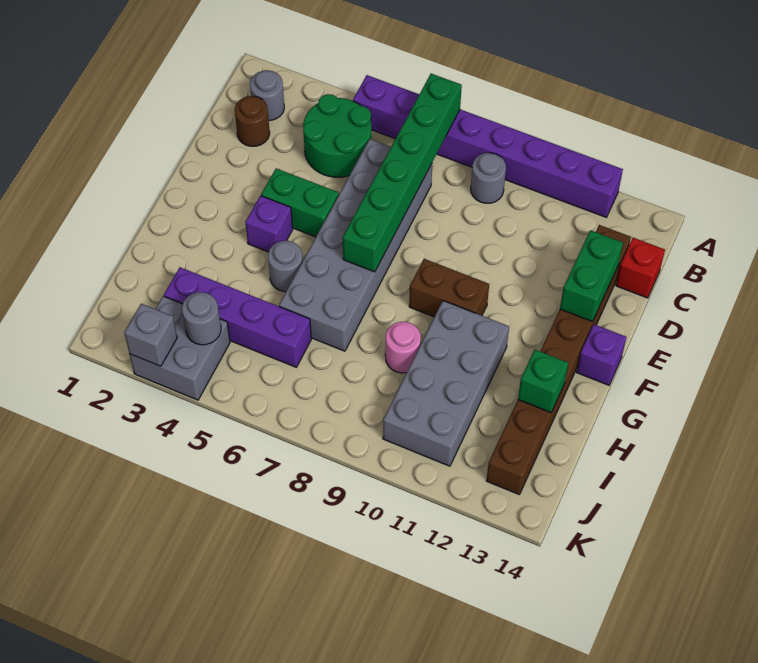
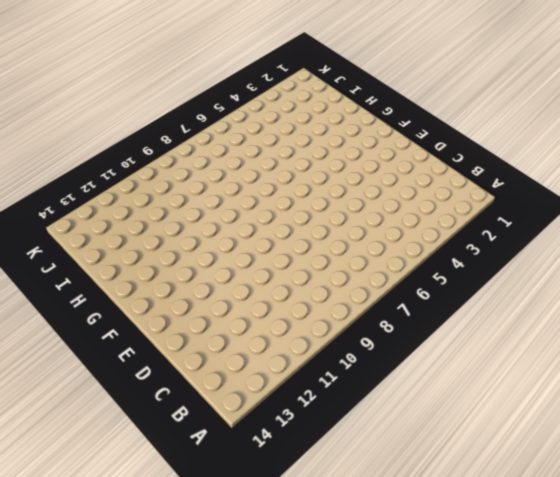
none -> purple 1x8 brick [353,75,623,217]
none -> grey 1x1 round brick [250,70,284,121]
none -> green 2x2 round brick [303,94,371,177]

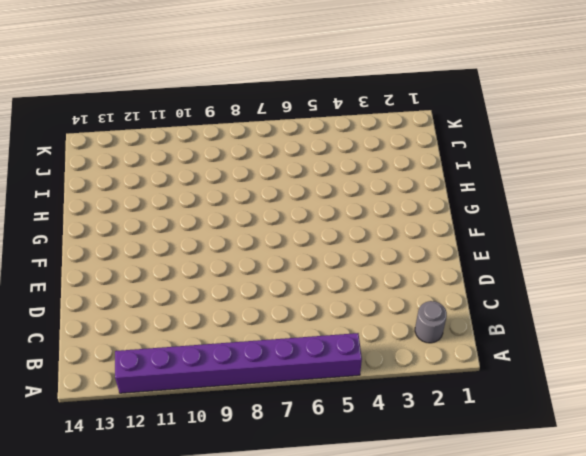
none -> green 2x2 round brick [303,94,371,177]
none -> grey 1x1 round brick [471,153,506,203]
none -> brown 1x1 round brick [235,96,270,146]

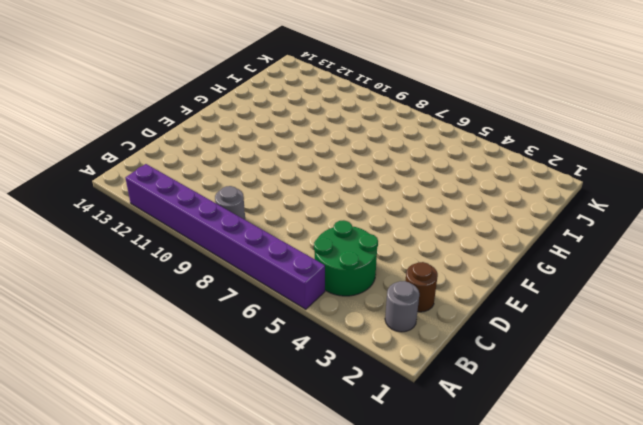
none -> grey 2x6 brick [279,139,432,351]
none -> brown 1x8 brick [486,225,631,495]
none -> red 1x1 brick [616,238,665,298]

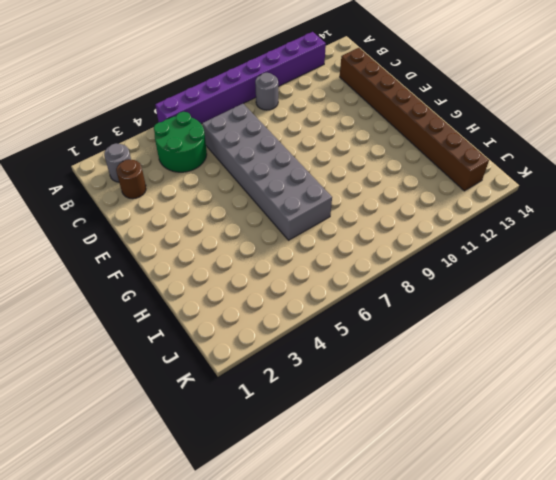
none -> red 1x1 brick [616,238,665,298]
none -> green 1x2 brick [261,168,339,237]
none -> purple 1x1 brick [245,196,293,252]

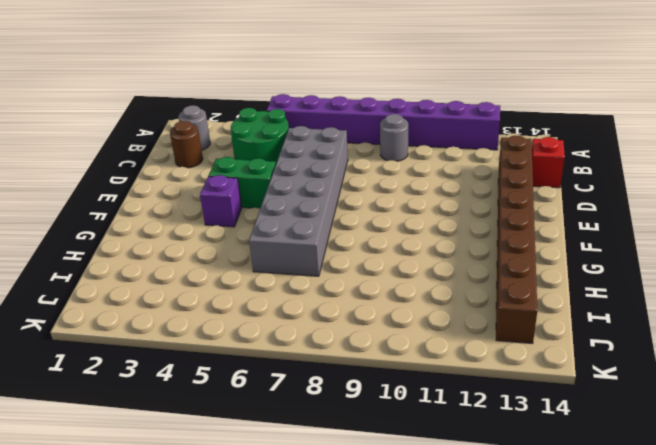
none -> brown 1x2 brick [409,259,489,317]
none -> purple 1x1 brick [577,324,626,385]
none -> grey 1x1 round brick [268,241,303,292]

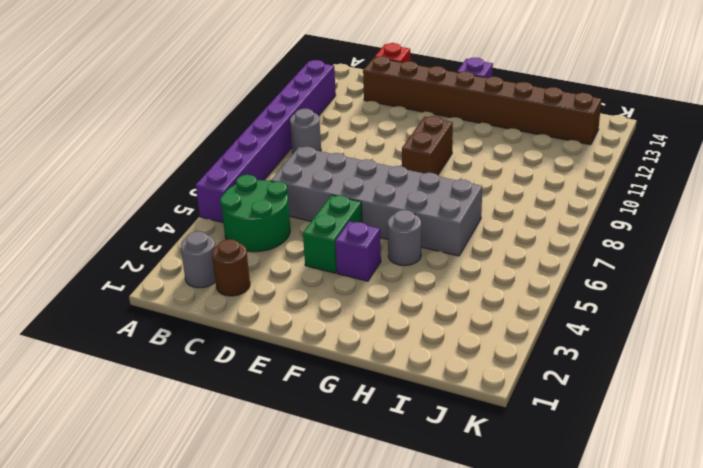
none -> grey 2x4 brick [383,301,509,466]
none -> pink 1x1 round brick [385,322,421,373]
none -> purple 1x4 brick [164,267,311,367]

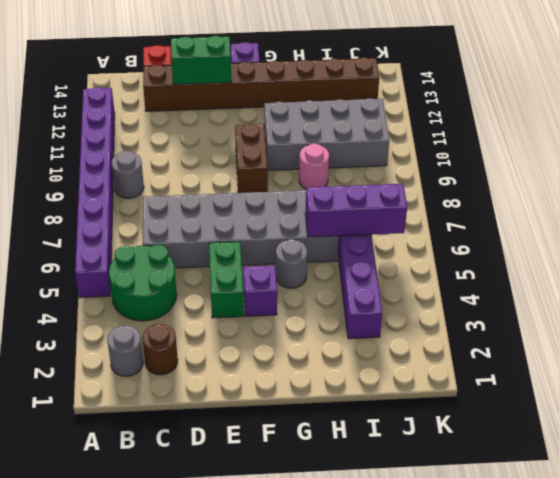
purple 1x3 brick [305,184,407,237] -> none
none -> grey 2x2 brick [130,296,230,400]
none -> green 1x6 brick [343,74,462,272]
none -> green 1x1 brick [518,350,568,412]

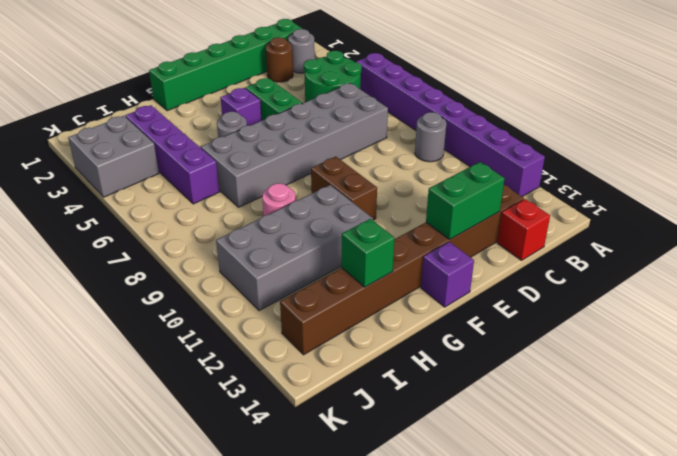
green 1x6 brick [149,19,303,111] -> green 1x6 brick moved to [343,74,462,272]
none -> grey 1x1 round brick [182,292,221,345]
none -> grey 1x1 brick [124,304,177,366]

